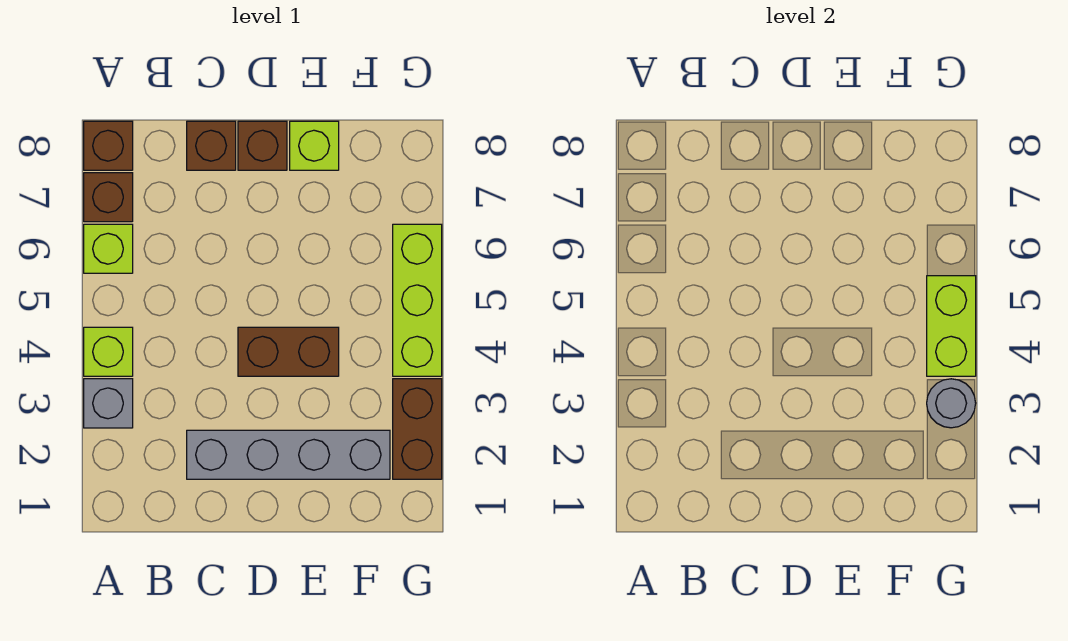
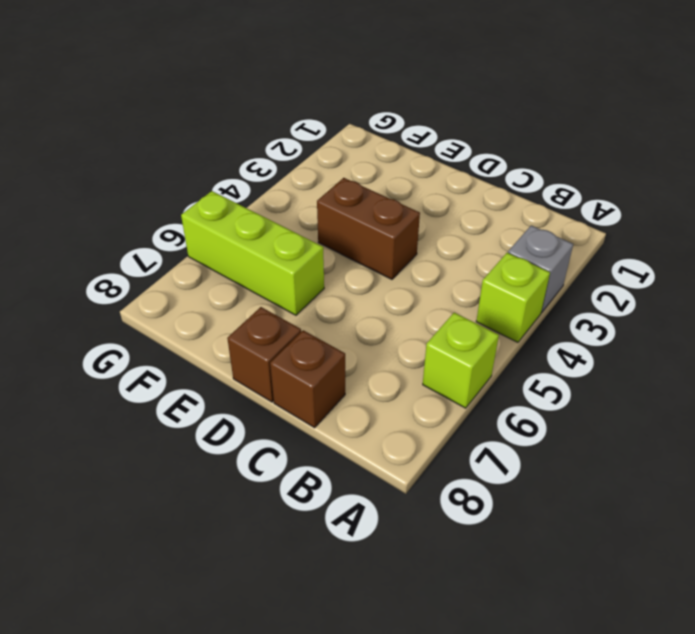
lime 1x3 brick [181,191,324,315] -> lime 1x3 brick turned to [393,224,442,376]
none -> brown 1x1 brick [84,173,133,222]
none -> brown 1x1 brick [84,121,133,170]
none -> grey 1x4 brick [187,430,390,479]

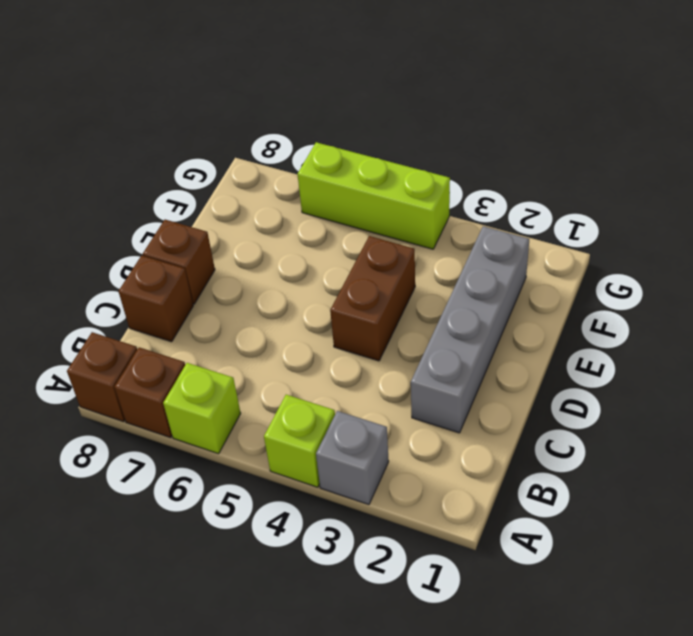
none -> lime 1x1 brick [290,121,339,170]
none -> brown 1x2 brick [393,379,442,479]
none -> grey 1x1 round brick [927,379,976,428]

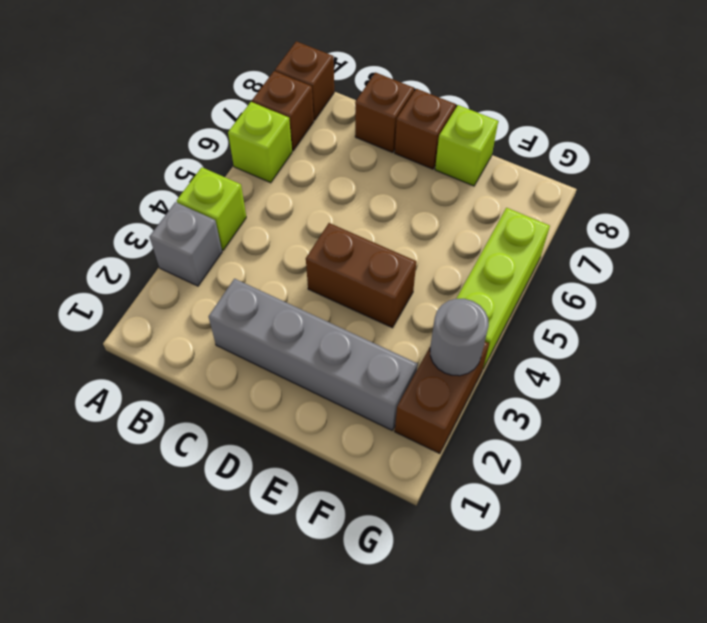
none -> lime 1x2 brick [927,276,976,376]

